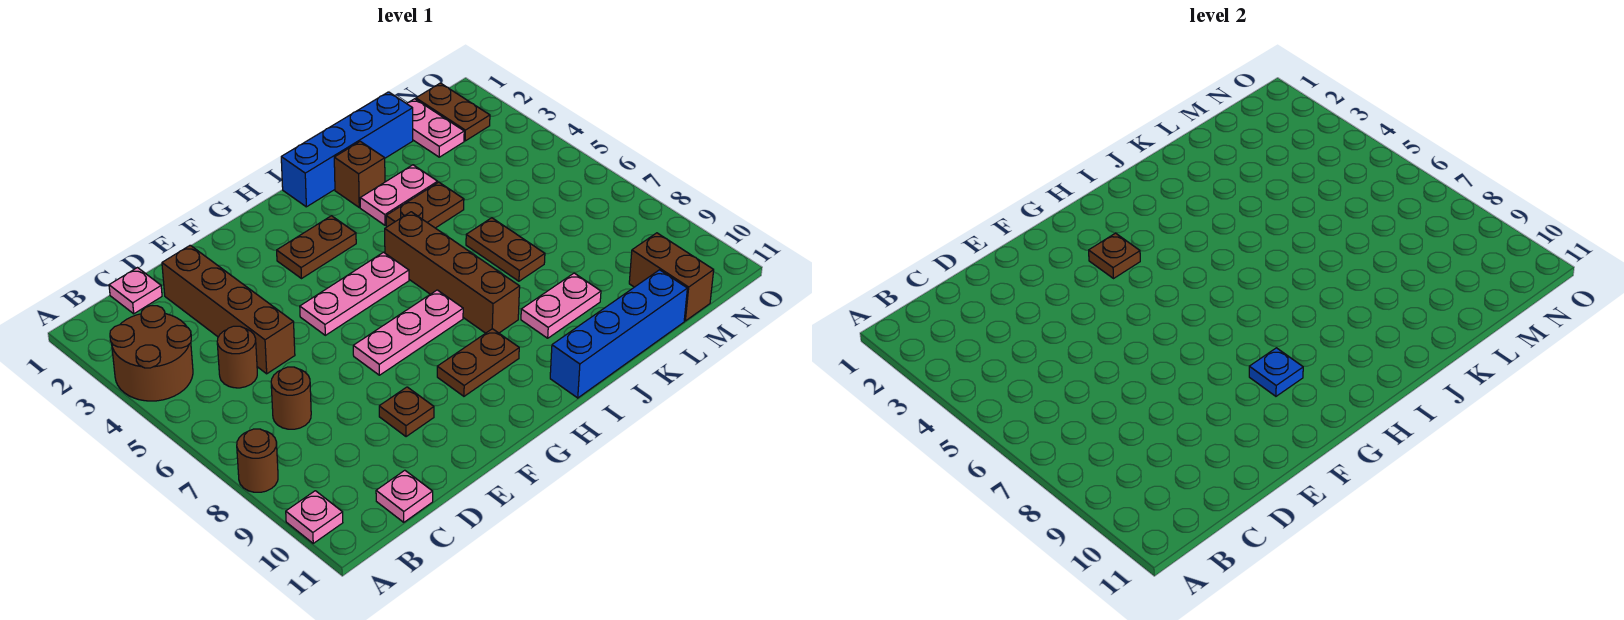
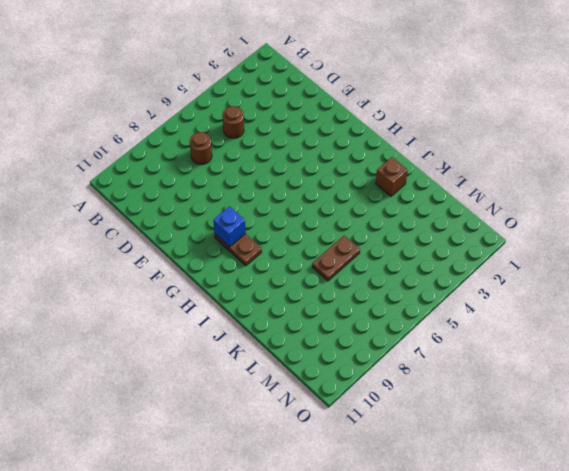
blue 1x1 brick [213,206,246,247] -> blue 1x1 plate [1249,348,1303,396]
none -> brown 2x2 round brick [110,306,193,401]
none -> brown 1x1 round brick [237,429,278,492]
none -> pink 1x1 plate [286,491,343,543]

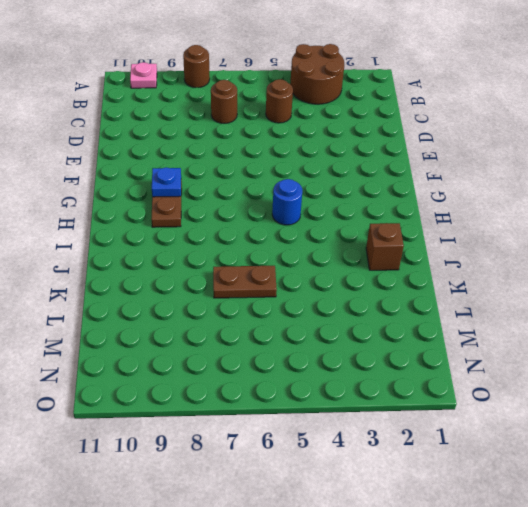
blue 1x1 round brick [272,179,302,225] -> pink 1x3 plate [300,252,409,335]
none -> pink 1x1 plate [109,268,162,314]
none -> pink 1x1 plate [376,470,433,522]
none -> brown 1x4 brick [162,245,295,374]

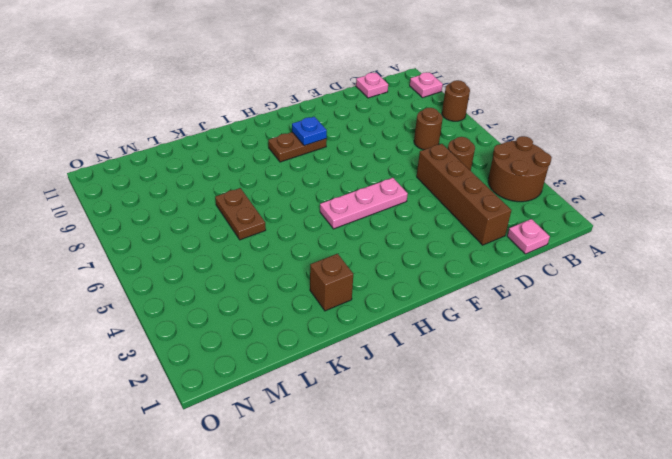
none -> brown 1x1 plate [379,387,434,437]
none -> pink 1x3 plate [353,290,463,375]
none -> brown 1x2 plate [277,216,356,278]

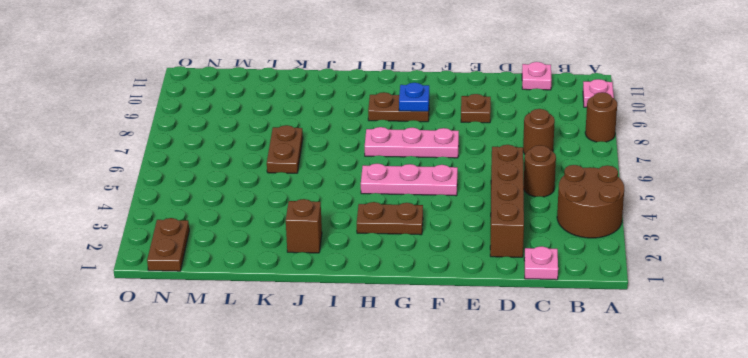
none -> blue 1x4 brick [281,92,413,207]
none -> brown 1x4 brick [385,212,520,333]
none -> blue 1x4 brick [550,270,687,398]

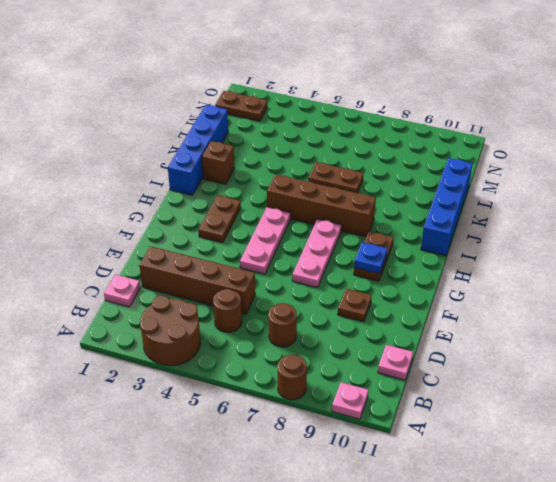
none -> pink 1x2 plate [360,165,438,225]
none -> brown 1x2 plate [386,182,464,228]
none -> pink 1x2 plate [521,273,601,338]

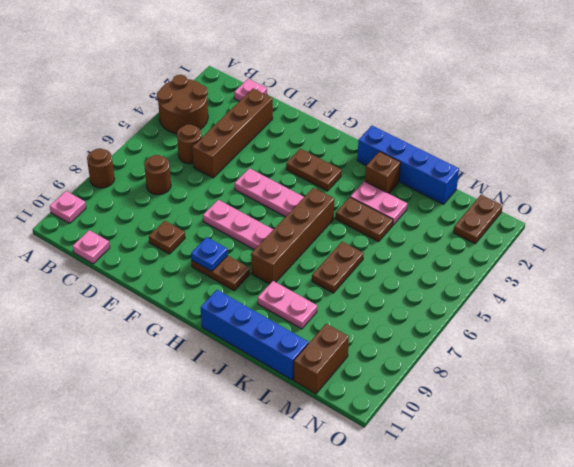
none -> pink 1x2 plate [406,99,464,157]
none -> brown 1x1 plate [1089,233,1140,278]

